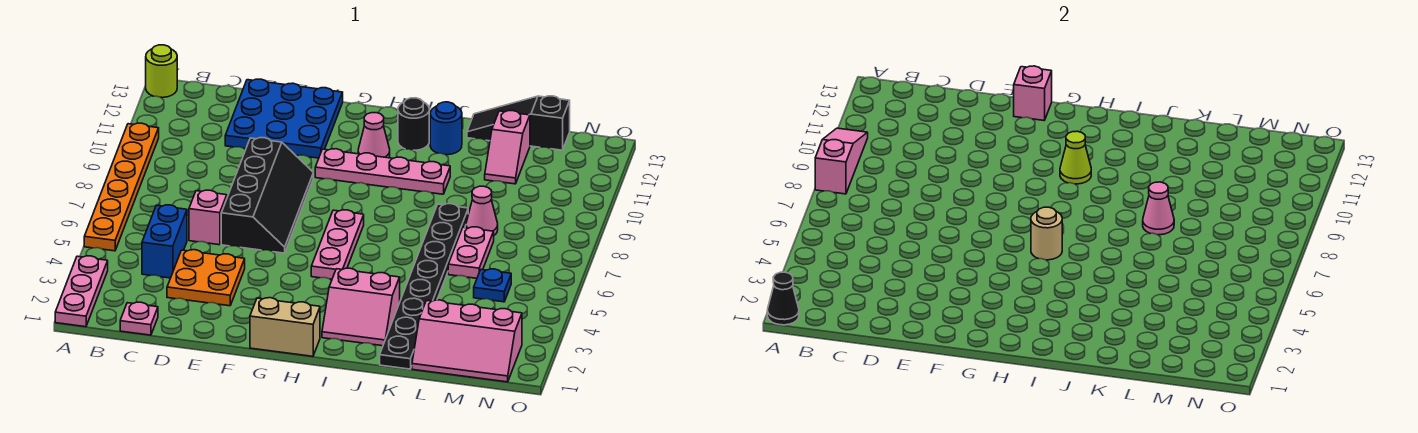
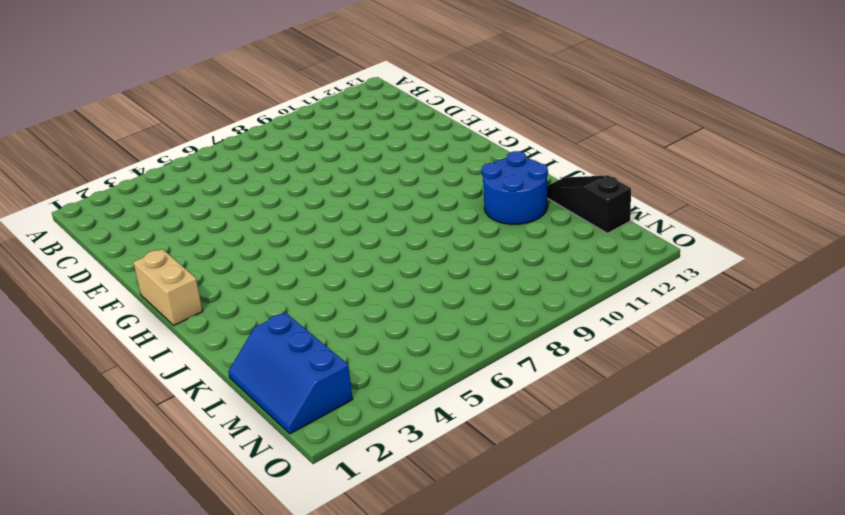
blue 2x2 round brick [482,151,548,224] -> blue 1x1 round brick [430,102,462,155]
blue 2x3 slope [228,312,353,434] -> pink 2x3 slope [412,300,522,382]
none -> pink 1x3 plate [55,256,108,327]
none -> orange 1x6 plate [84,123,159,251]
none -> lime 1x1 round brick [146,45,177,98]

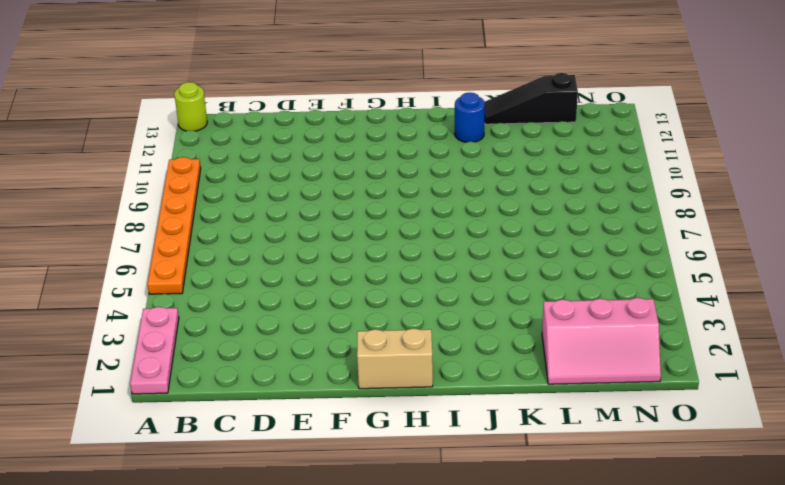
none -> pink 1x1 plate [120,302,158,335]
none -> blue 1x2 brick [142,205,187,278]
none -> orange 2x2 plate [167,250,245,306]

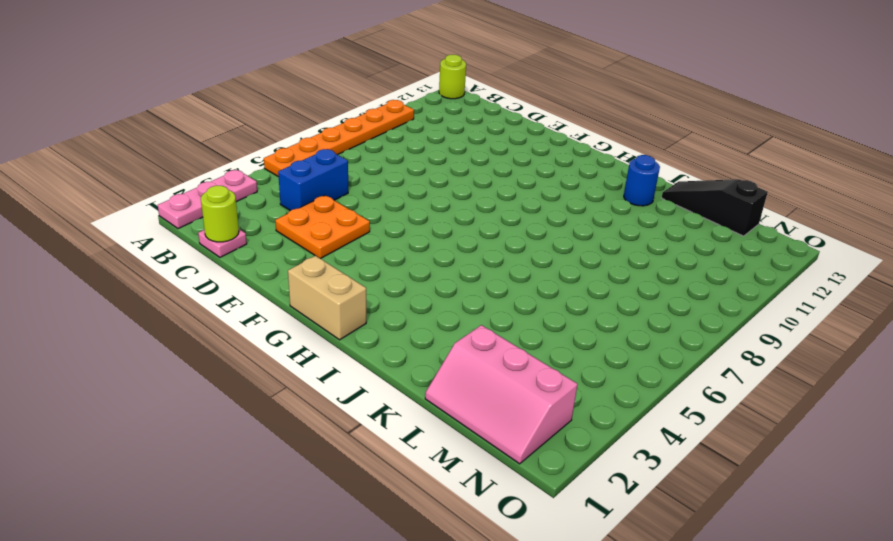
lime 1x1 round brick [201,186,239,242] -> none
none -> pink 1x1 brick [189,190,227,245]
none -> blue 3x3 plate [225,79,343,158]
none -> black 2x4 slope [221,138,313,253]

